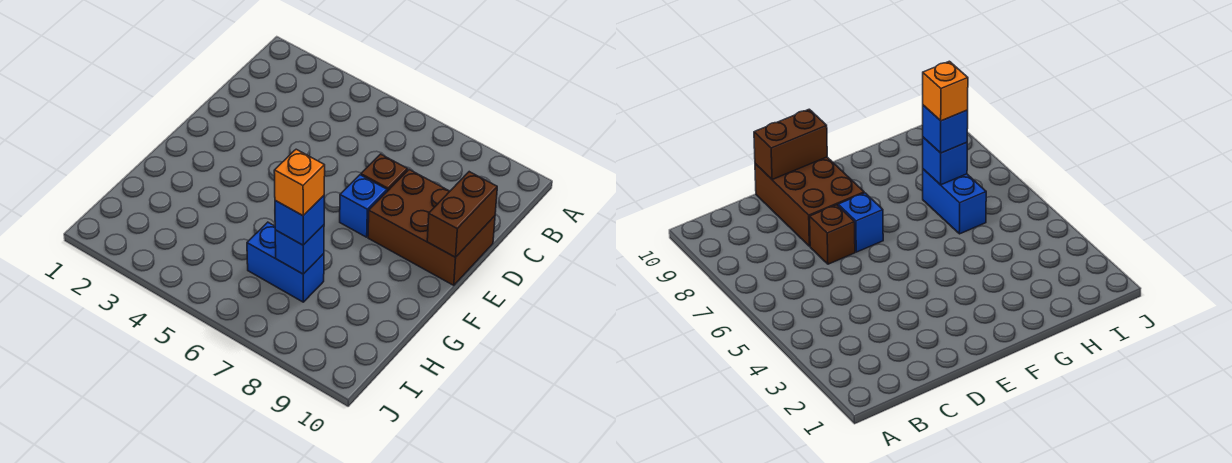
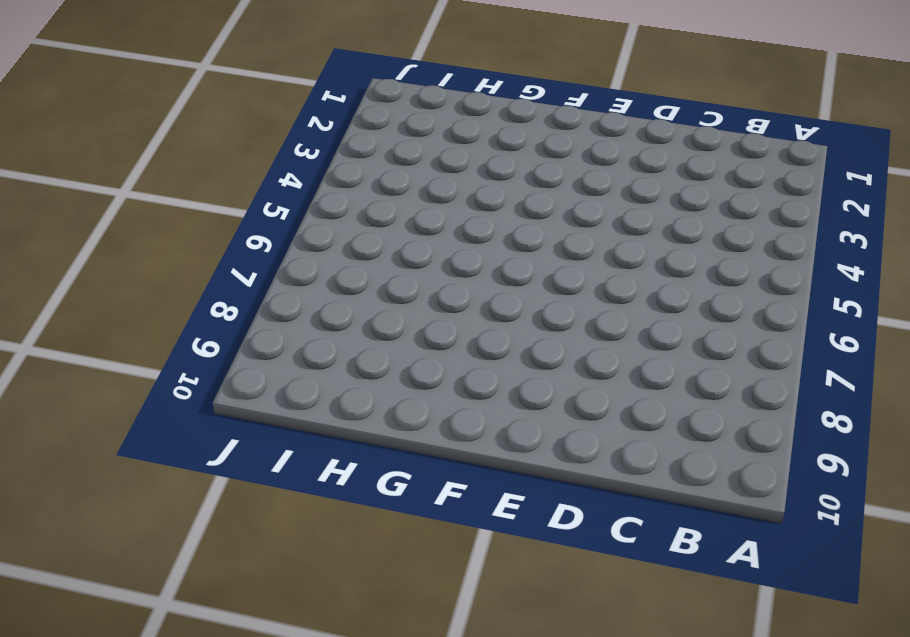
none -> brown 1x1 brick [361,154,408,191]
none -> brown 2x3 brick [368,170,495,285]

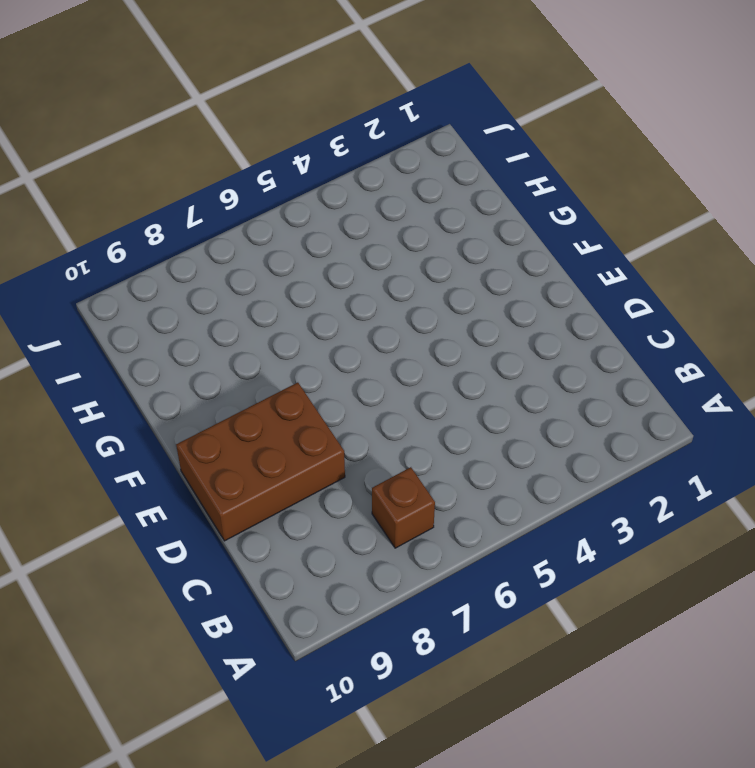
brown 1x1 brick [372,467,435,548] -> brown 1x1 brick moved to [361,154,408,191]
none -> blue 1x1 brick [340,175,387,237]
none -> blue 1x2 brick [247,222,324,302]

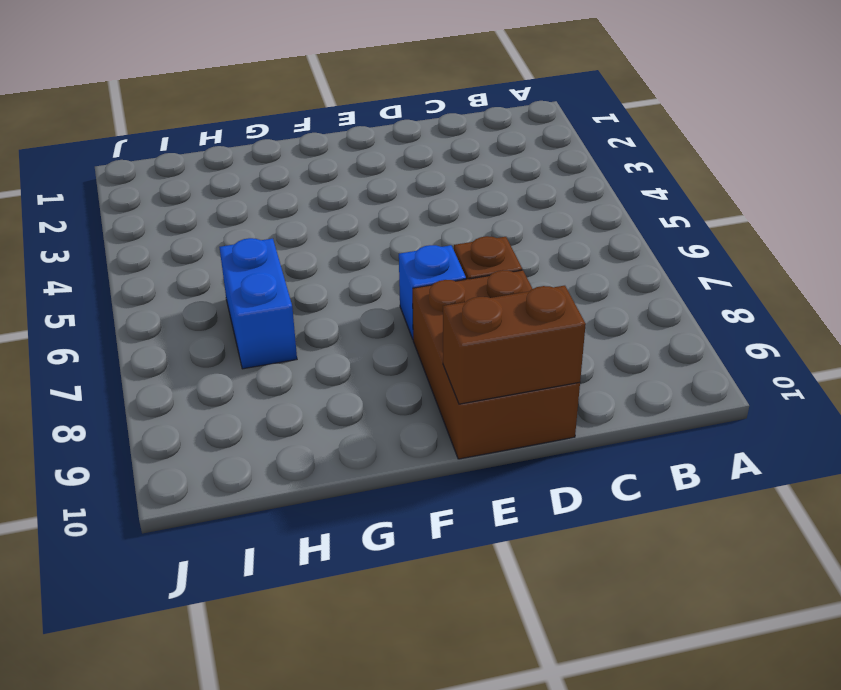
none -> blue 1x1 brick [275,225,324,274]
none -> blue 1x1 brick [275,196,324,245]

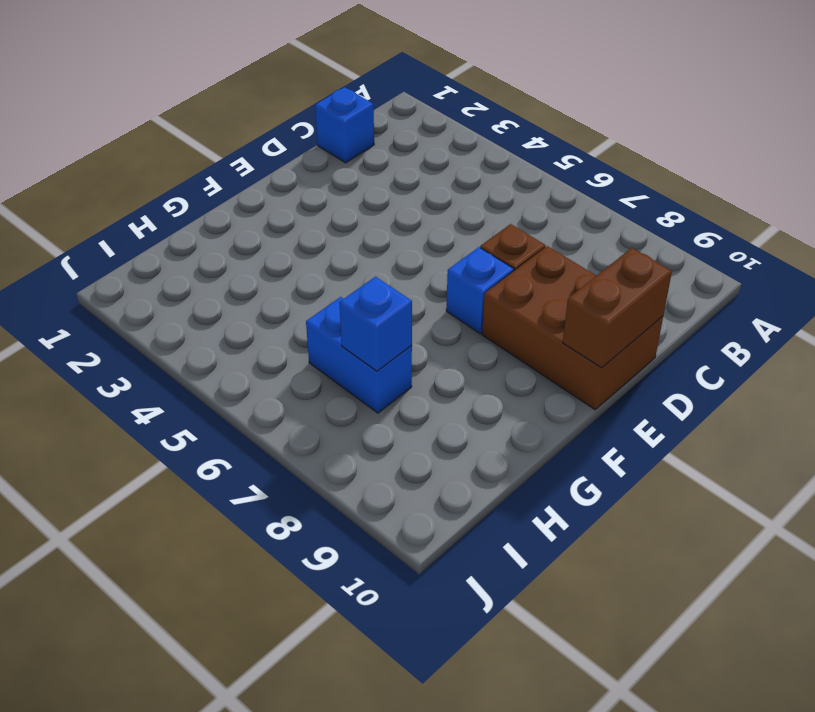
blue 1x1 brick [315,87,374,163] -> blue 1x1 brick moved to [275,196,324,245]
none -> orange 1x1 brick [274,149,325,216]

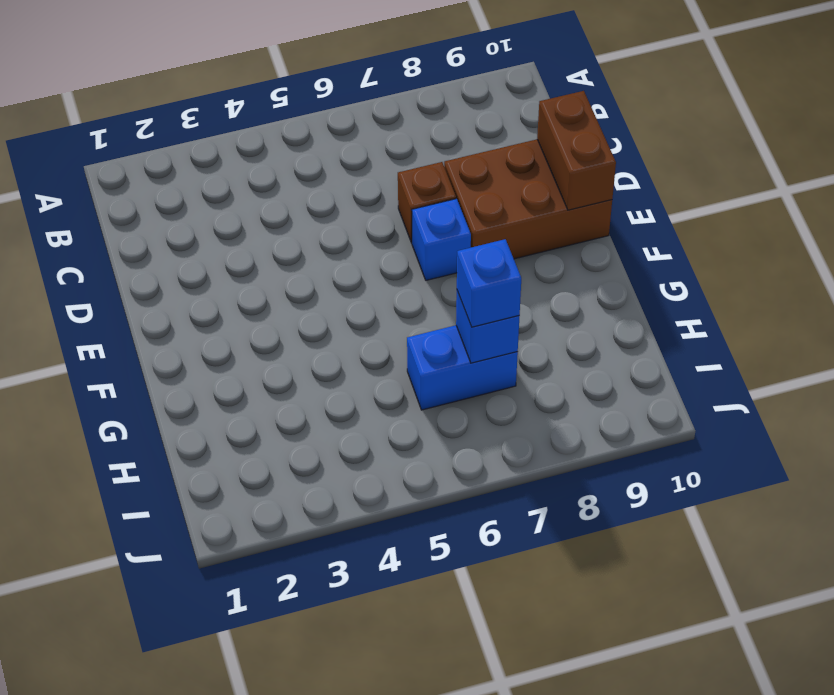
none -> orange 1x1 brick [274,149,325,216]

